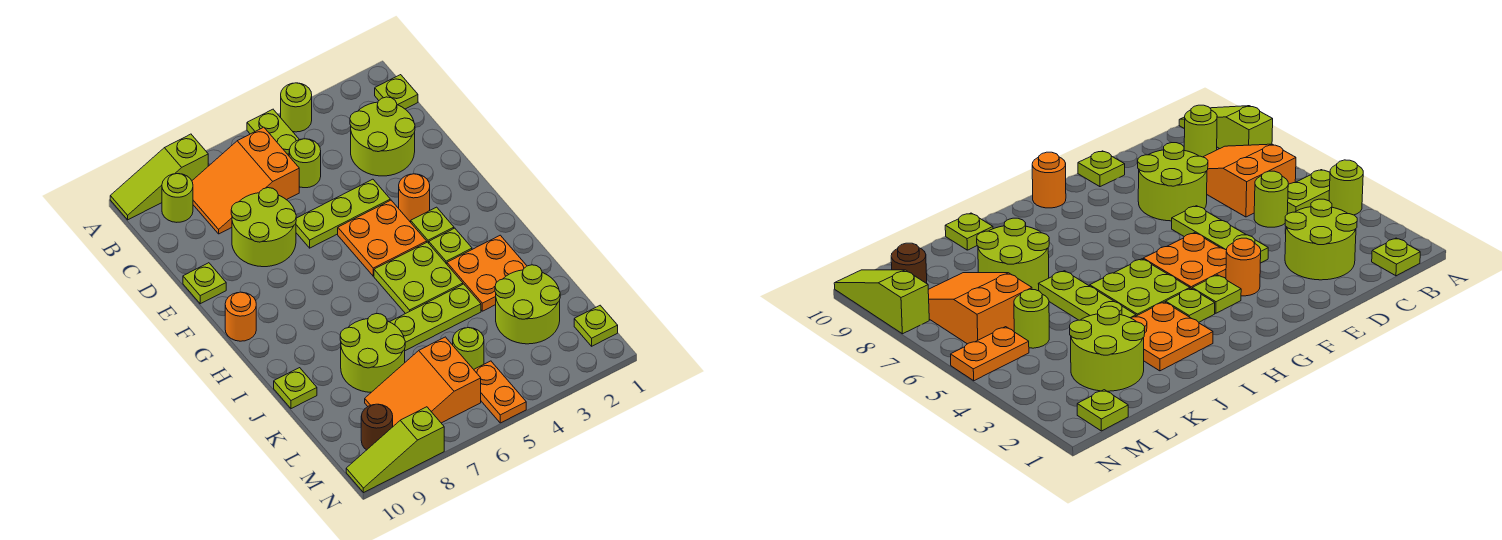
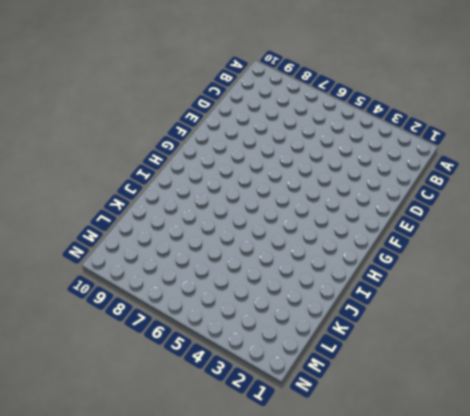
none -> lime 1x1 round brick [281,83,312,132]
none -> lime 1x2 plate [247,109,299,156]
none -> lime 1x3 slope [110,134,208,220]

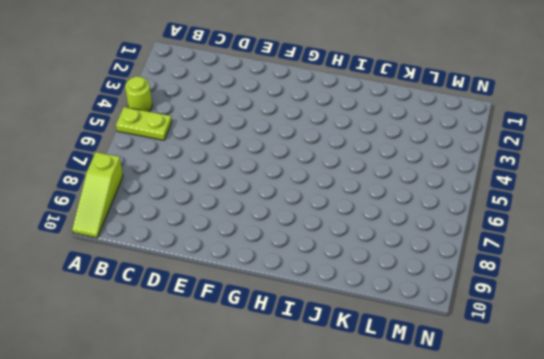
none -> lime 1x1 plate [375,75,418,109]
none -> orange 2x3 slope [192,127,299,234]
none -> lime 1x1 round brick [162,174,193,222]

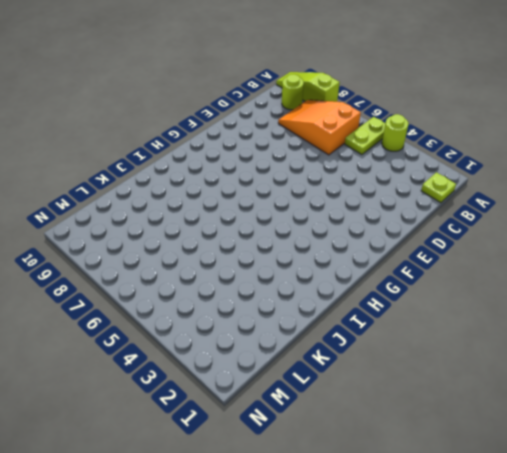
none -> lime 2x2 round brick [350,97,415,176]
none -> lime 1x1 round brick [289,139,321,188]
none -> lime 2x2 round brick [231,188,296,267]

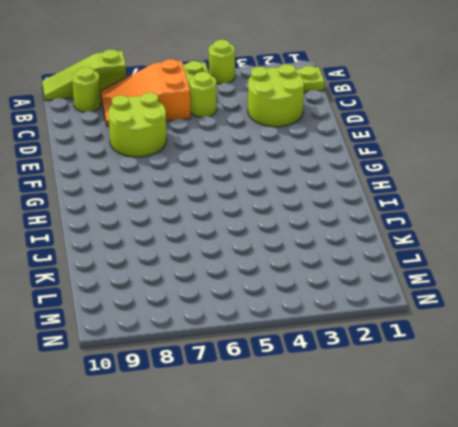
none -> lime 1x3 plate [296,179,390,248]
none -> lime 1x1 plate [183,263,226,304]
none -> orange 1x1 round brick [399,174,430,222]

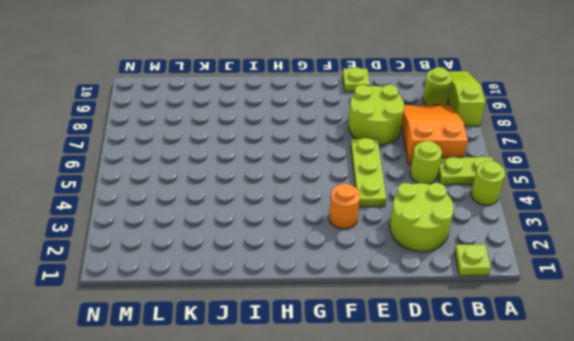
none -> orange 2x2 plate [338,200,427,276]
none -> lime 1x1 plate [411,207,454,243]
none -> orange 1x1 round brick [225,292,256,341]

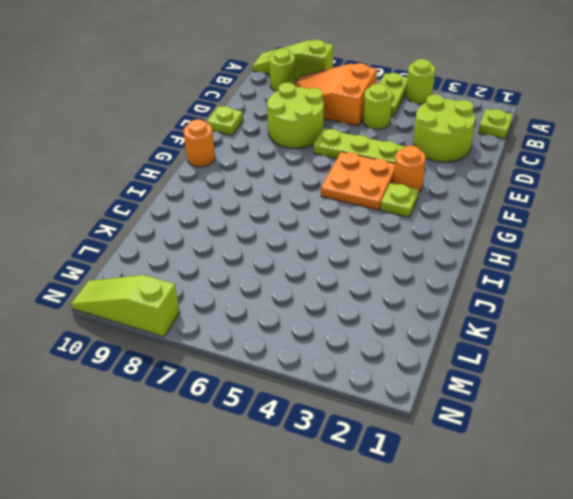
none -> lime 1x1 plate [429,228,472,264]
none -> lime 2x2 plate [374,242,463,314]
none -> orange 2x2 plate [447,235,527,311]

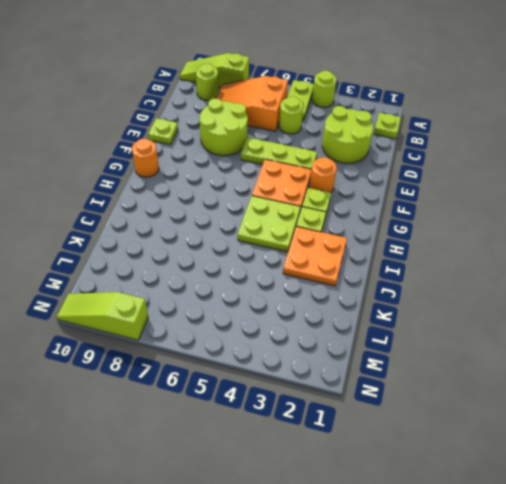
none -> lime 1x3 plate [390,284,481,351]
none -> lime 2x2 round brick [340,314,405,392]
none -> lime 1x1 plate [274,368,317,409]

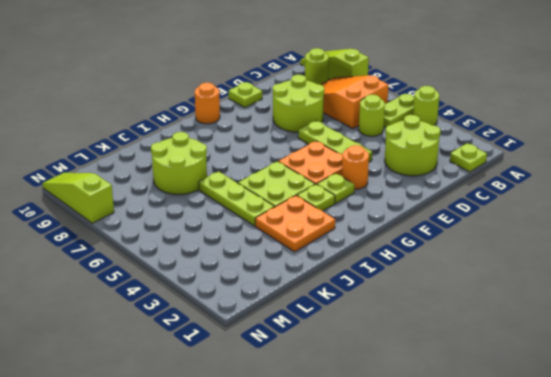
none -> lime 1x1 plate [274,368,317,409]
none -> lime 2x2 round brick [495,265,560,344]
none -> lime 1x1 round brick [453,328,484,369]

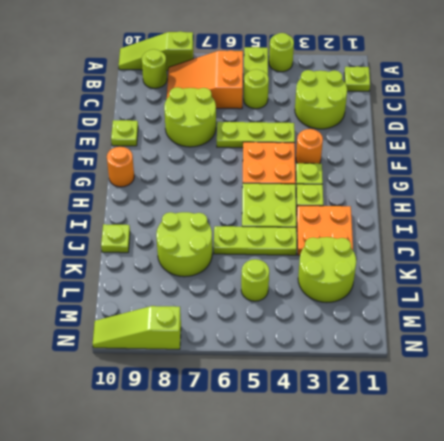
none -> orange 2x3 slope [365,337,481,426]
none -> lime 1x1 plate [574,305,618,346]
none -> orange 1x2 plate [474,361,526,423]

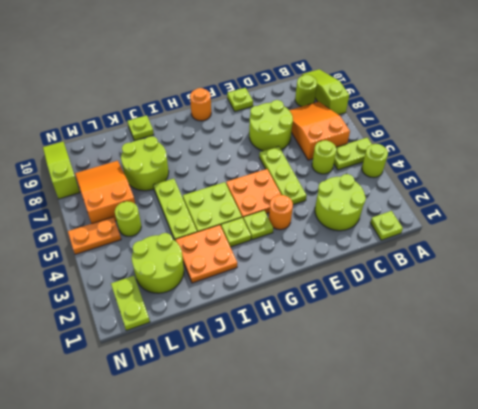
lime 1x2 plate [111,276,150,331] -> lime 1x1 plate [574,305,618,346]
none -> brown 1x1 round brick [361,404,393,450]

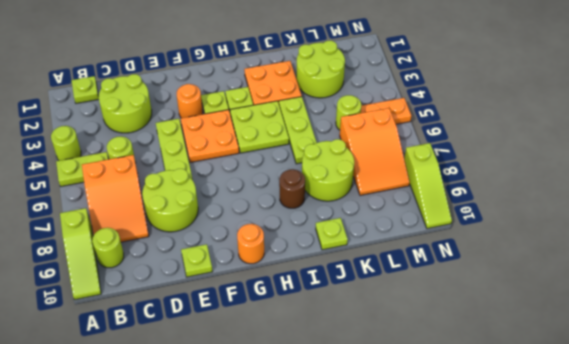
brown 1x1 round brick [279,169,305,208] -> brown 1x1 round brick moved to [361,404,393,450]
none -> lime 1x1 plate [574,305,618,346]

